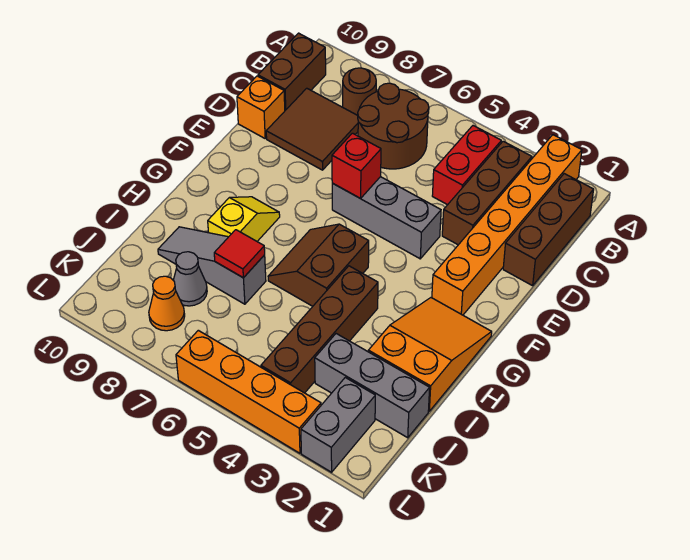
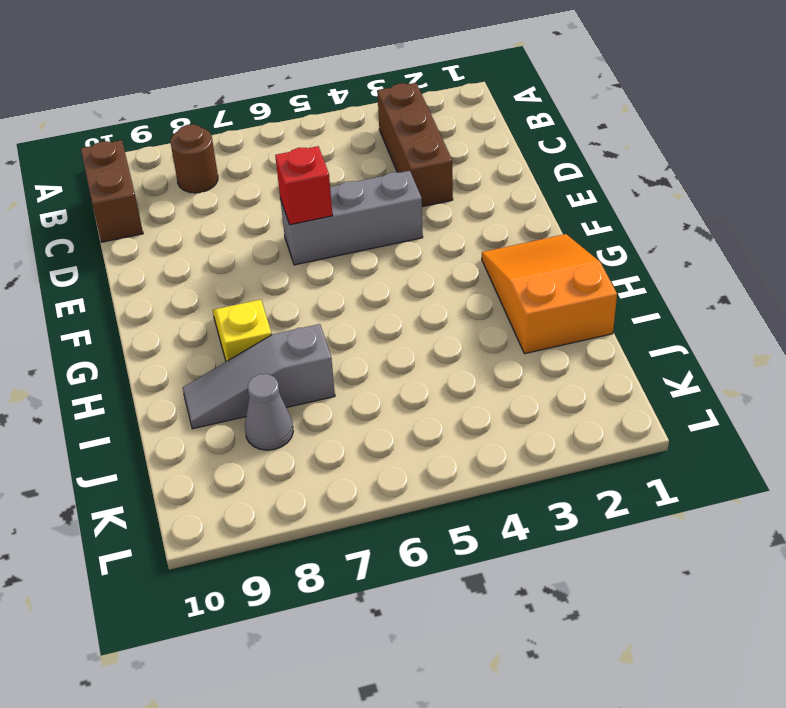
none -> orange 1x6 brick [432,135,582,315]
none -> brown 1x3 brick [503,174,594,286]
none -> red 1x2 brick [432,126,501,205]

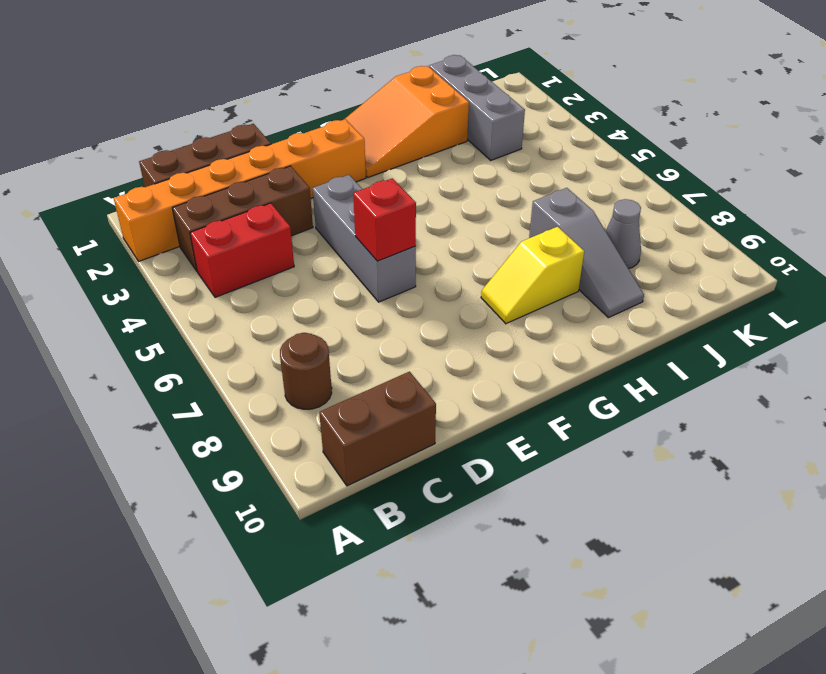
none -> brown 2x2 round brick [358,83,429,169]
none -> brown 2x2 tile [266,88,358,170]
none -> orange 1x1 brick [237,76,285,138]

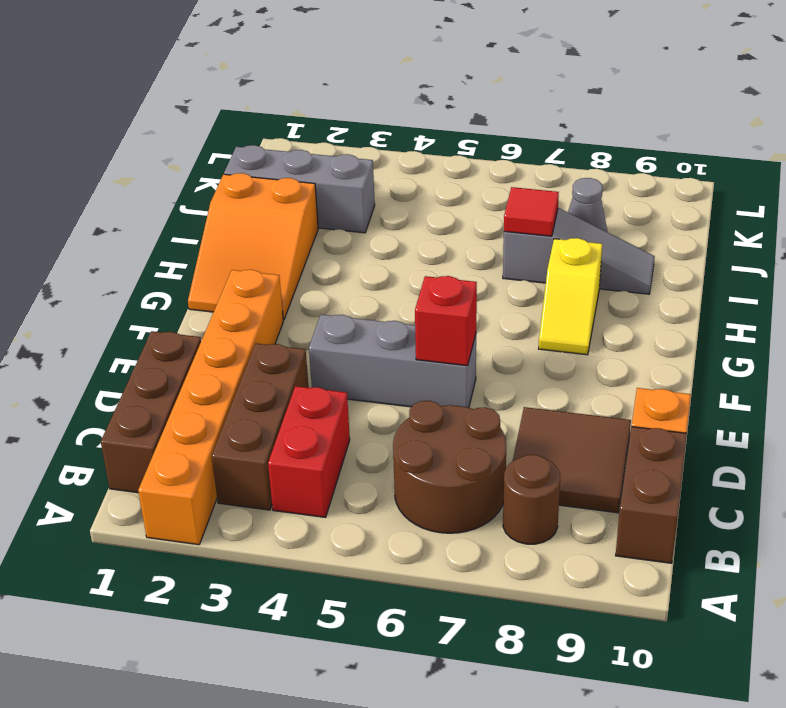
none -> brown 2x2 slope [268,224,369,306]
none -> brown 1x4 brick [261,266,378,393]
none -> grey 1x2 brick [301,378,375,472]

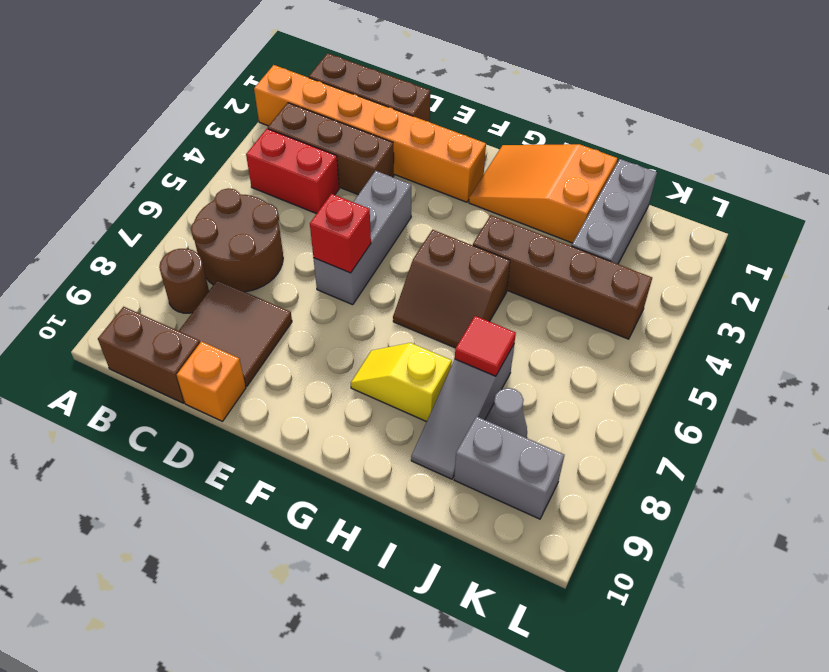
grey 1x2 brick [454,416,564,519] -> grey 1x2 brick moved to [301,378,375,472]
none -> orange 1x1 cone [149,276,185,331]
none -> orange 1x4 brick [176,330,321,453]

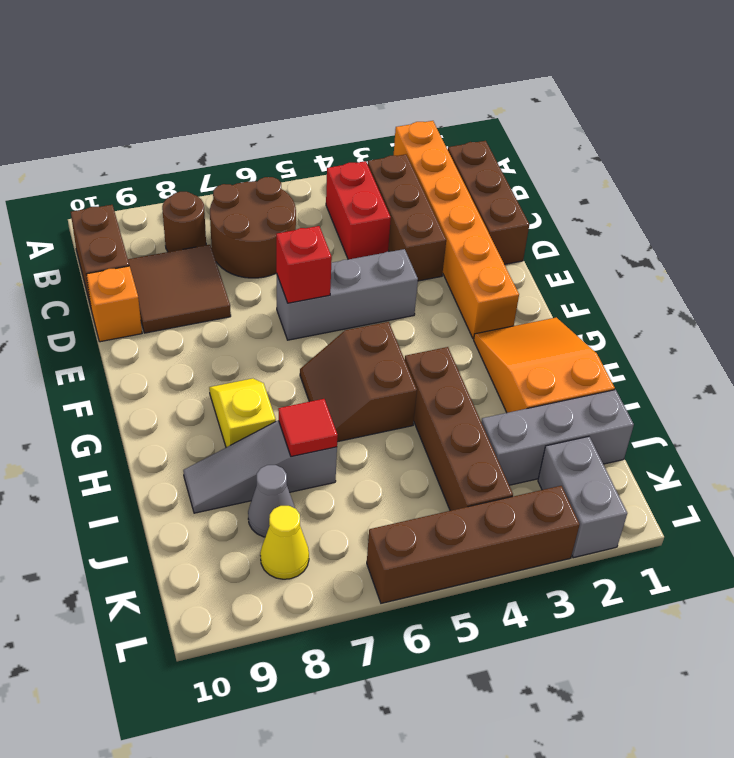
yellow 1x1 cone [260,506,309,579] -> orange 1x1 cone [149,276,185,331]
brown 1x4 brick [367,486,580,603] -> orange 1x4 brick [176,330,321,453]

